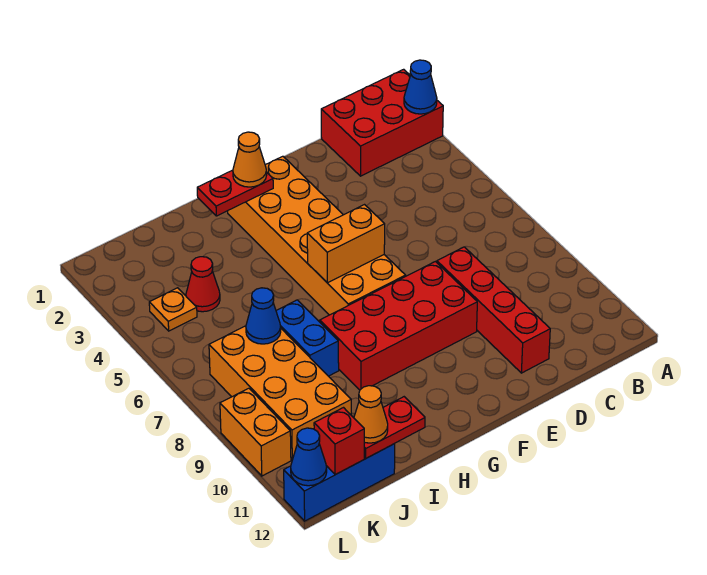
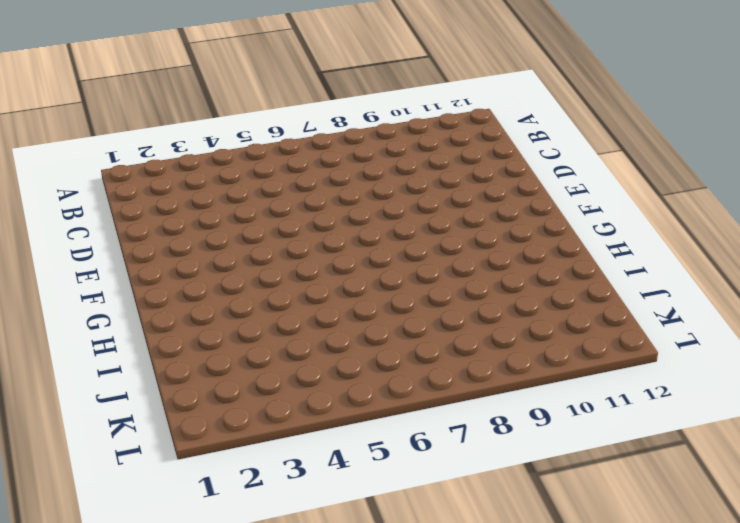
none -> red 2x3 brick [321,69,443,176]
none -> red 1x4 brick [437,247,550,373]
none -> red 2x4 brick [320,261,477,390]

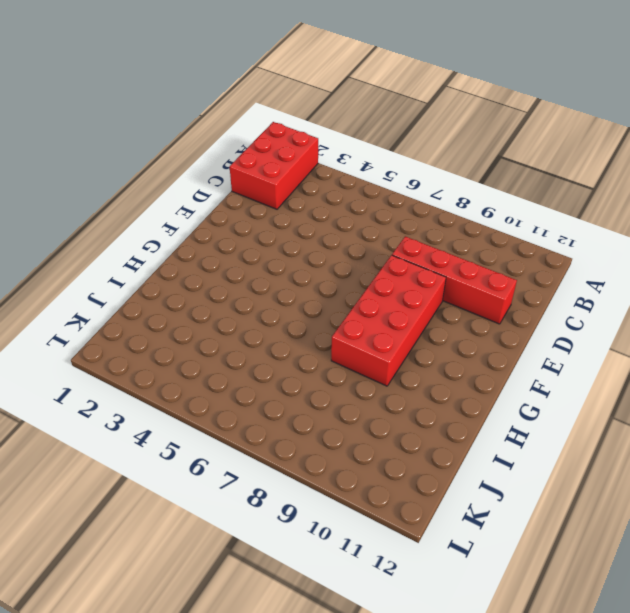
none -> orange 2x6 brick [228,156,406,315]
none -> blue 1x2 brick [276,300,339,376]
none -> red 1x1 cone [186,257,220,312]

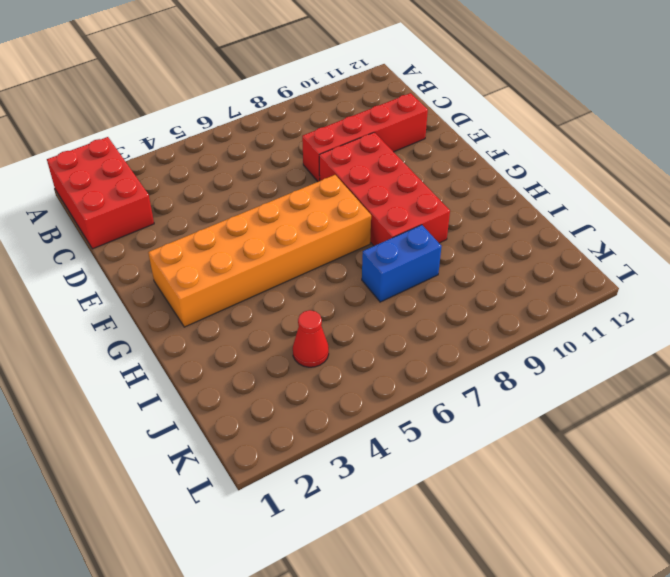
none -> orange 2x4 brick [209,326,351,460]
none -> blue 1x3 brick [284,444,395,521]
none -> orange 1x1 plate [149,288,197,331]

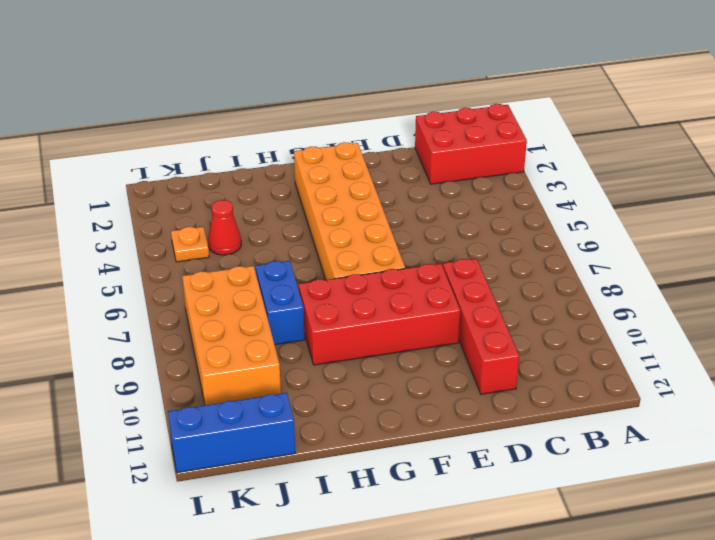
none -> orange 1x2 brick [220,388,291,476]
none -> blue 1x1 cone [404,60,437,114]
none -> orange 1x2 brick [307,205,385,283]

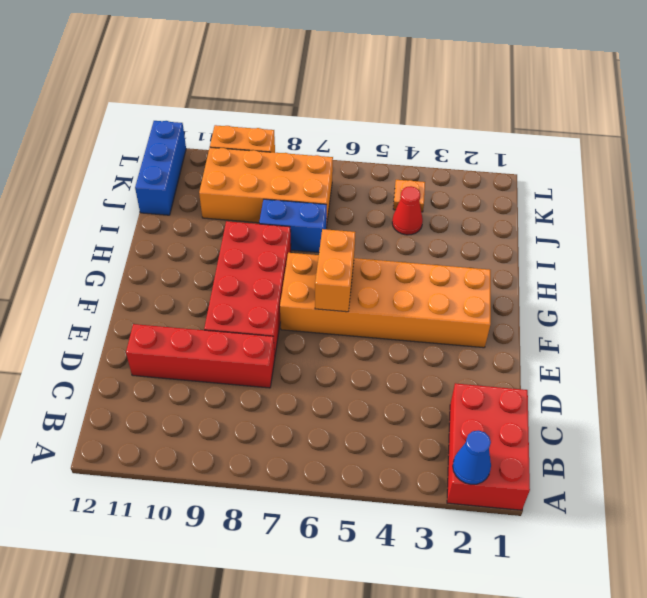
none -> red 1x2 plate [197,170,273,216]
none -> red 1x2 plate [364,397,425,458]
none -> blue 1x1 cone [246,288,281,344]

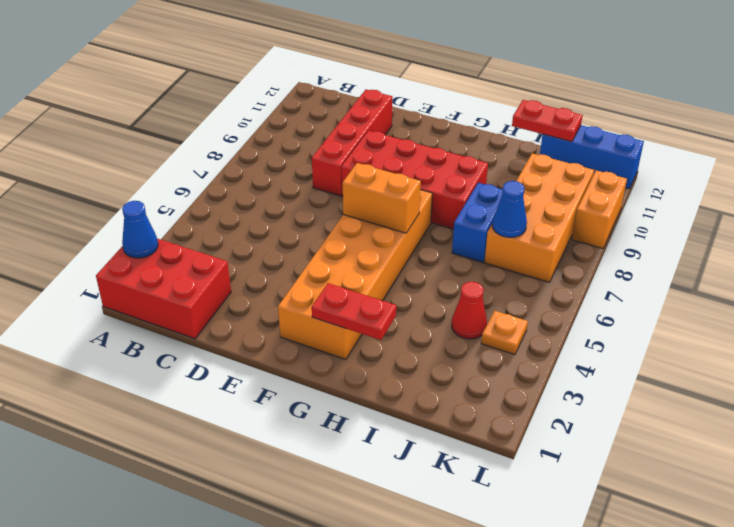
none -> red 1x1 brick [314,408,364,475]
none -> blue 1x1 cone [291,428,327,486]
none -> orange 1x1 cone [233,132,267,187]

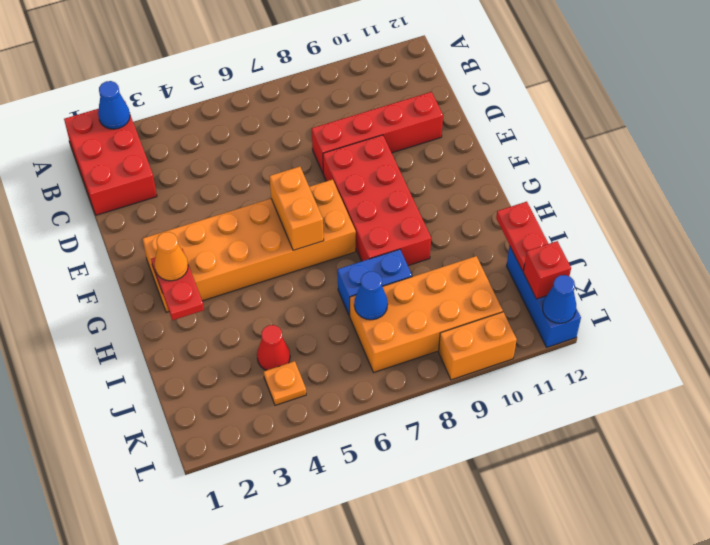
none -> orange 1x1 cone [354,386,388,443]

